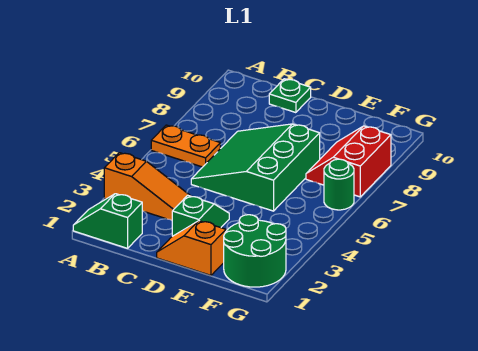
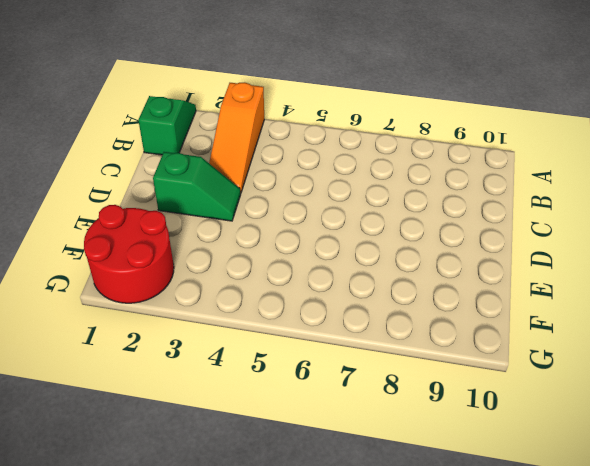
red 2x2 round brick [84,205,174,303] -> green 2x2 round brick [224,215,286,287]
none -> orange 1x2 plate [151,125,220,167]
none -> green 3x3 slope [191,124,320,211]

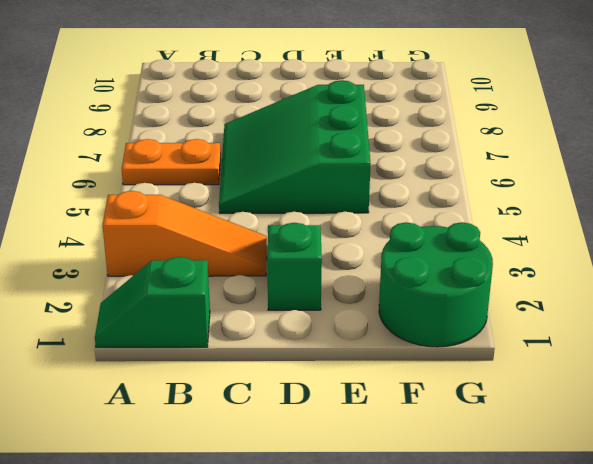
none -> green 1x1 plate [269,79,311,113]
none -> orange 1x2 slope [157,221,226,275]

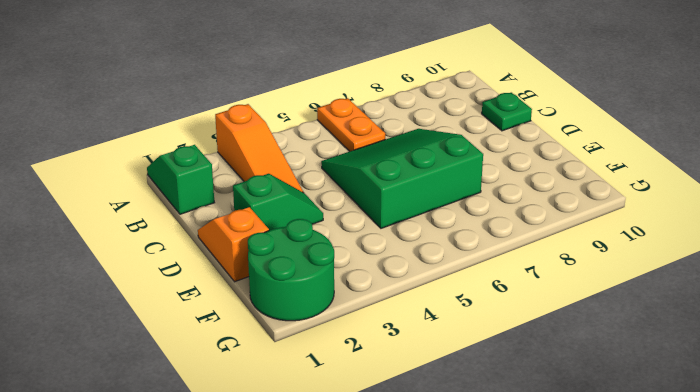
none -> red 2x2 slope [306,126,391,197]
none -> green 1x1 round brick [324,159,354,210]

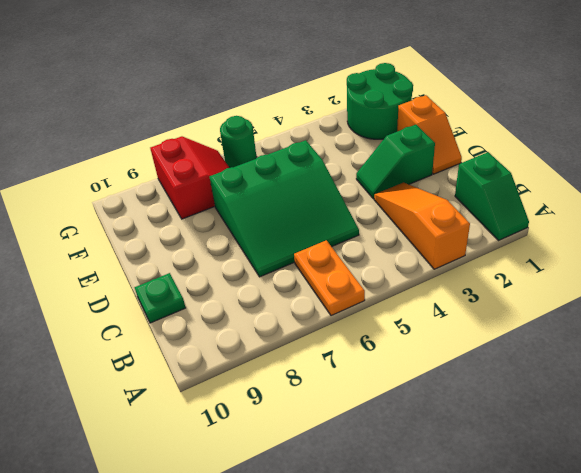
red 2x2 slope [150,136,229,219] -> red 2x2 slope turned to [306,126,391,197]

